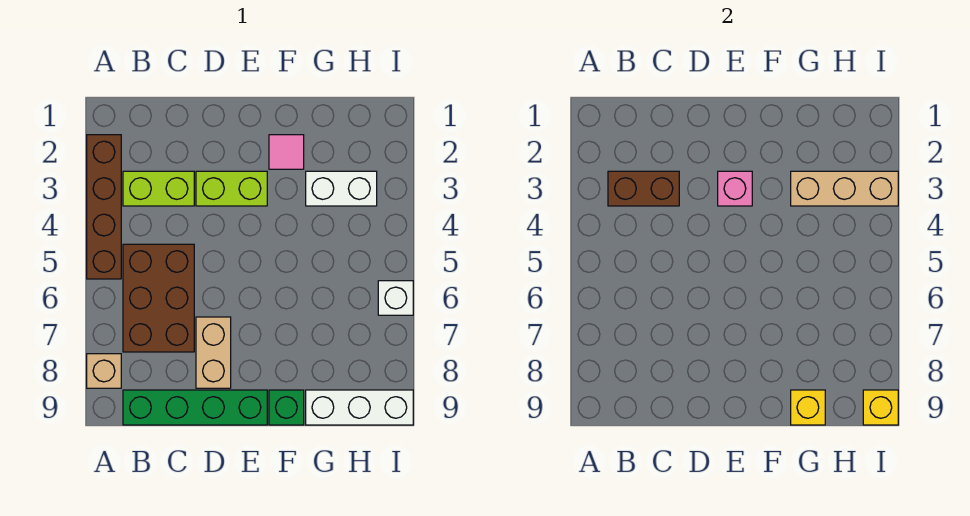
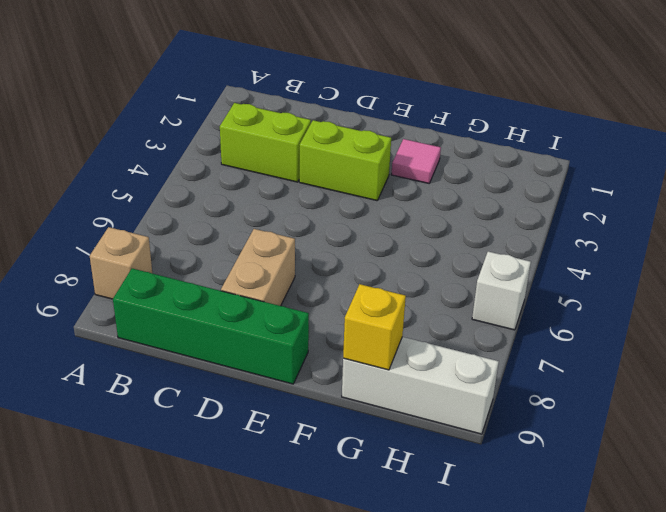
none -> brown 1x4 brick [87,135,121,279]
none -> brown 2x3 brick [123,244,194,352]
none -> green 1x1 brick [269,390,304,425]

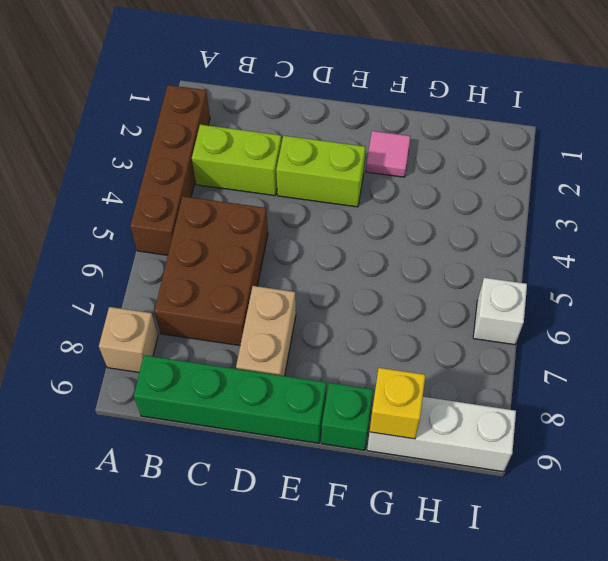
none -> white 1x2 brick [306,171,377,206]
none -> brown 1x2 brick [608,171,679,206]
none -> pink 1x1 brick [718,171,752,206]

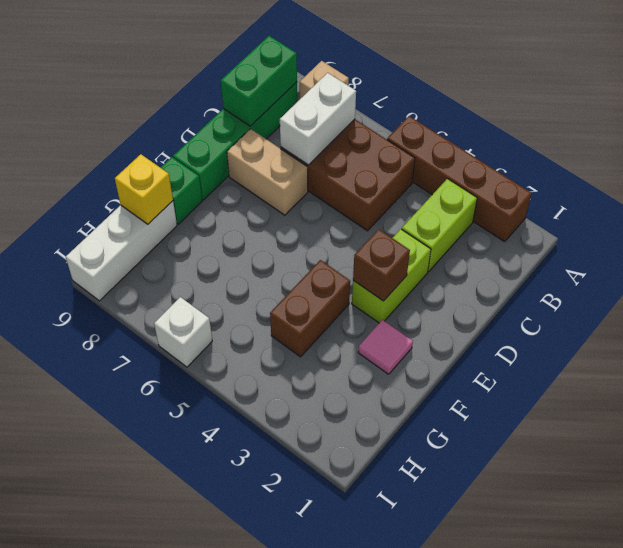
white 1x2 brick [280,73,356,165] -> white 1x2 brick moved to [306,171,377,206]
green 1x2 brick [221,36,297,126] -> none
brown 1x1 brick [353,229,410,301] -> pink 1x1 brick [718,171,752,206]
brown 1x2 brick [270,260,350,357] -> brown 1x2 brick moved to [608,171,679,206]
none -> tan 1x3 brick [791,171,898,206]
none -> yellow 1x1 brick [863,390,898,425]

